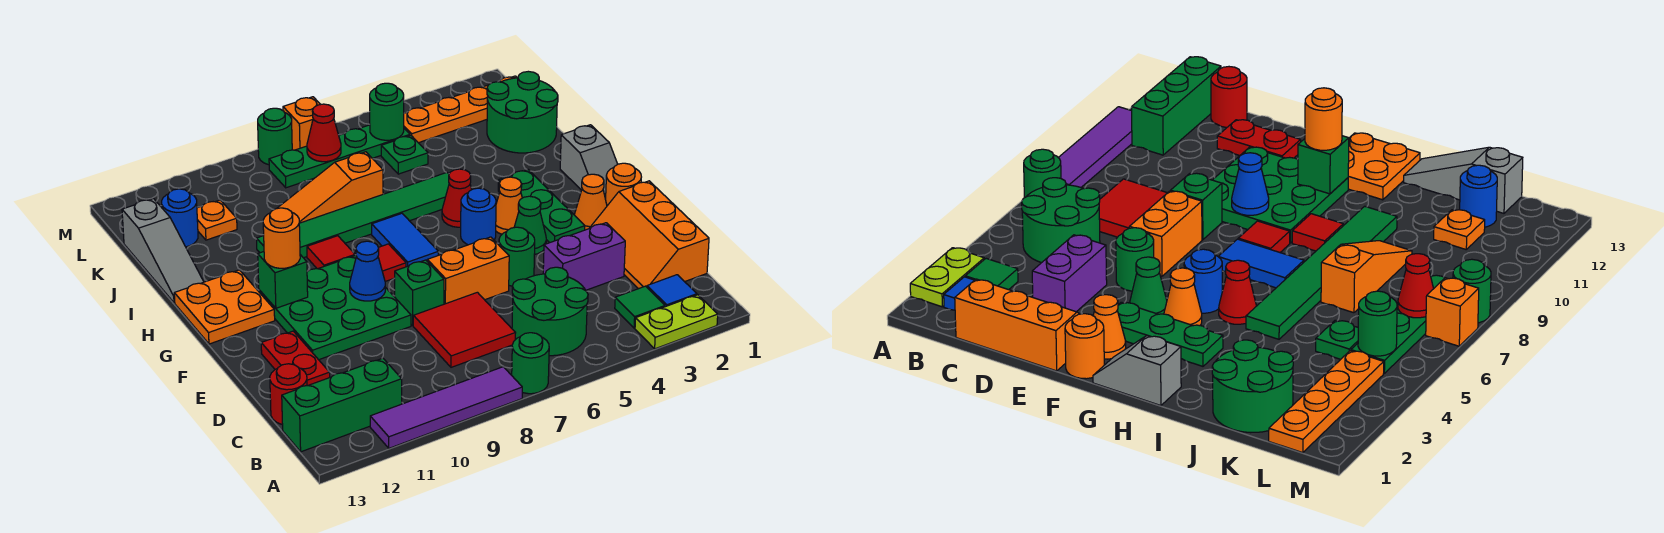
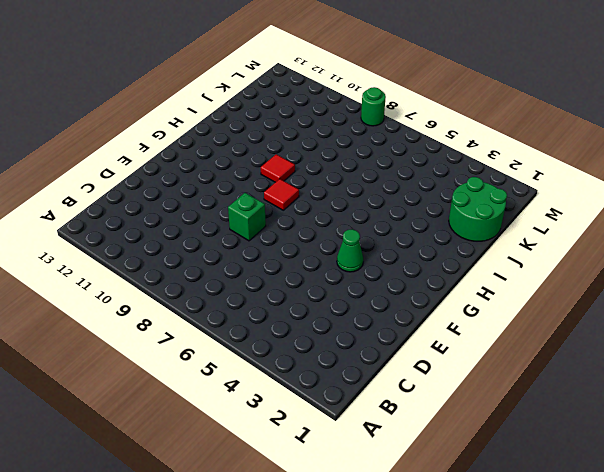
none -> lime 1x2 plate [635,295,718,349]
none -> green 1x1 round brick [512,333,549,394]
none -> purple 1x4 tile [370,367,522,448]
none -> blue 1x1 tile [647,275,697,307]

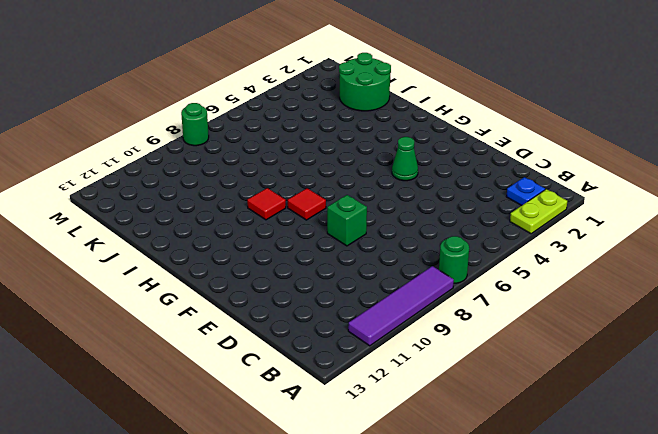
blue 1x1 plate [506,177,545,206] -> blue 1x1 tile [647,275,697,307]
none -> green 1x1 tile [615,286,665,328]
none -> green 2x2 round brick [512,267,588,356]
none -> green 1x3 brick [282,358,402,452]
none -> orange 2x3 slope [589,181,709,289]

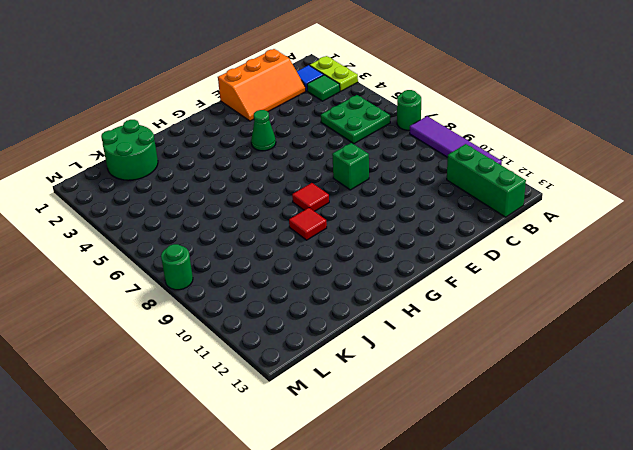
green 2x2 plate [321,95,390,144] -> green 2x2 round brick [512,267,588,356]
none -> red 2x2 tile [413,292,515,367]
none -> red 1x1 round brick [270,364,307,425]
none -> purple 1x2 brick [543,223,625,290]
none -> red 1x2 plate [261,331,330,386]

